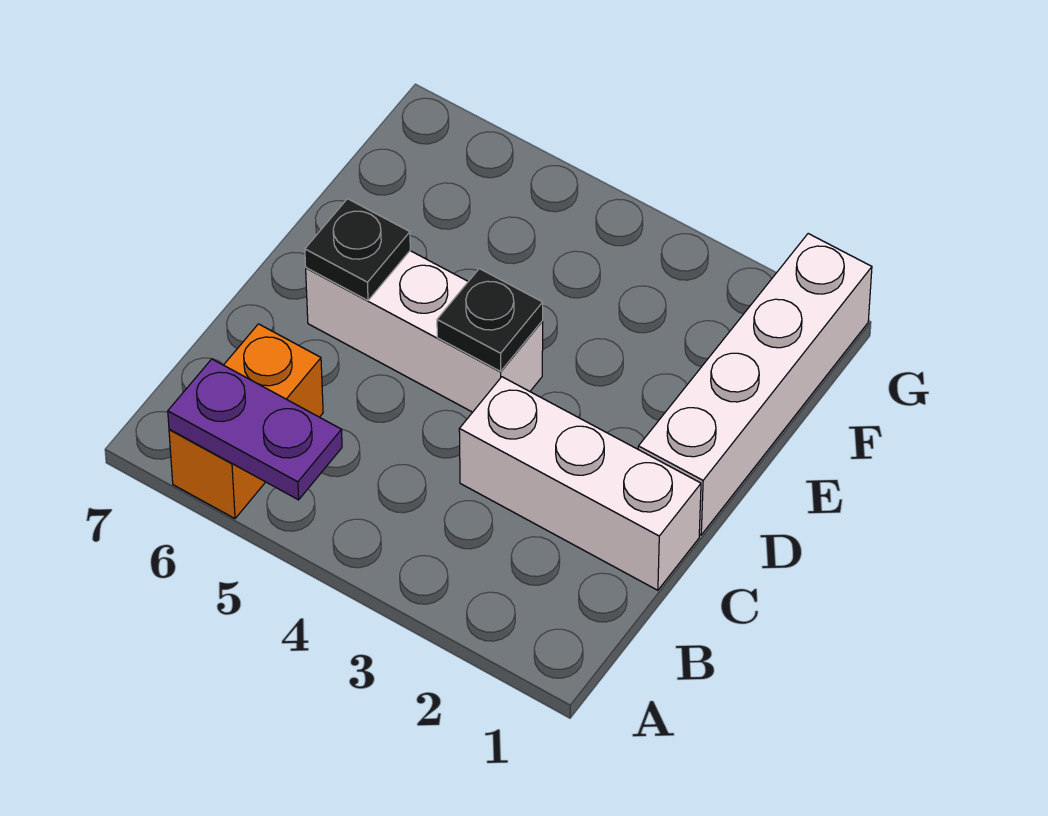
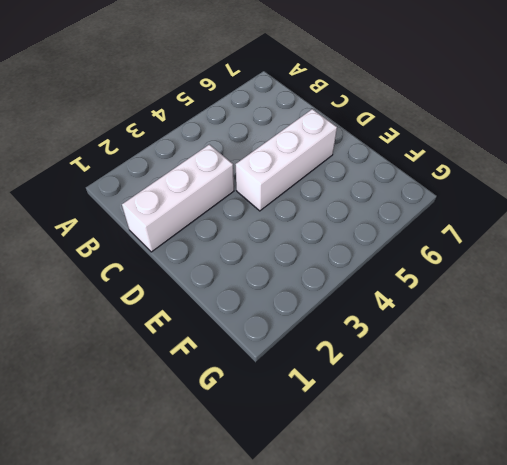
none -> orange 1x2 brick [169,324,323,519]
none -> white 1x4 brick [638,234,872,535]

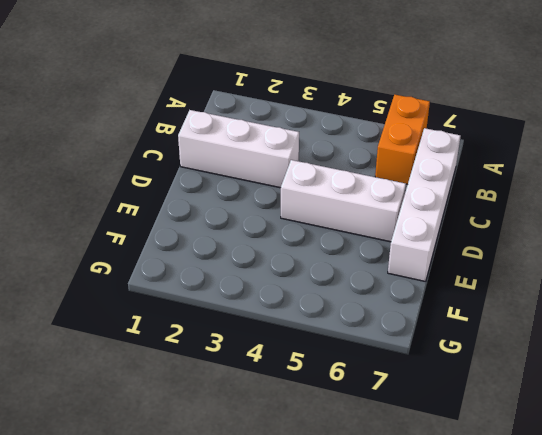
white 1x4 brick [388,128,460,282] -> white 1x4 brick moved to [638,234,872,535]
none -> purple 1x2 plate [168,359,342,500]
none -> black 1x1 plate [437,269,543,371]

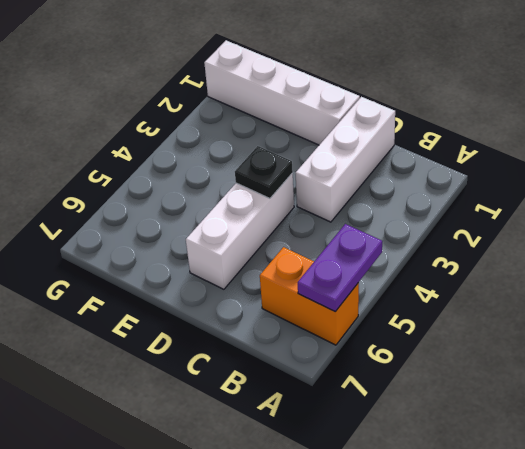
none -> black 1x1 plate [305,199,410,300]

